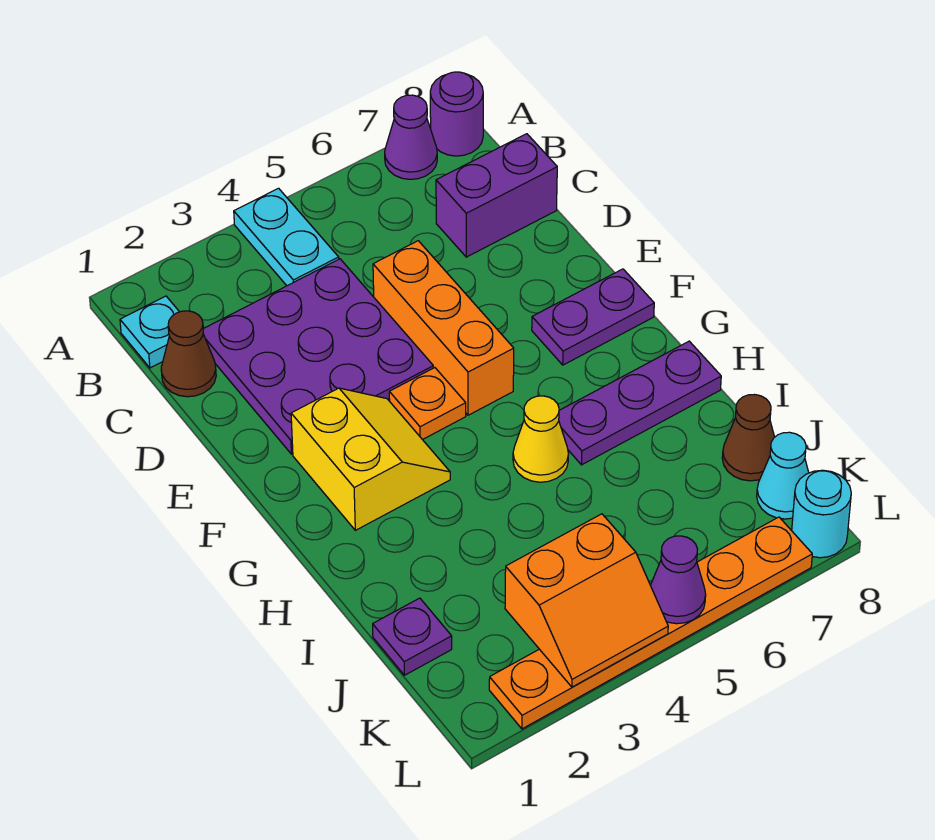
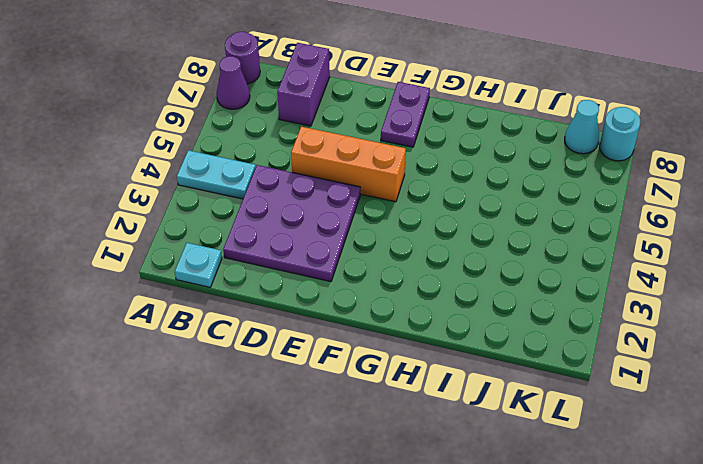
none -> brown 1x1 cone [161,311,216,397]
none -> yellow 2x2 slope [291,388,450,530]
none -> orange 1x1 plate [389,368,466,440]

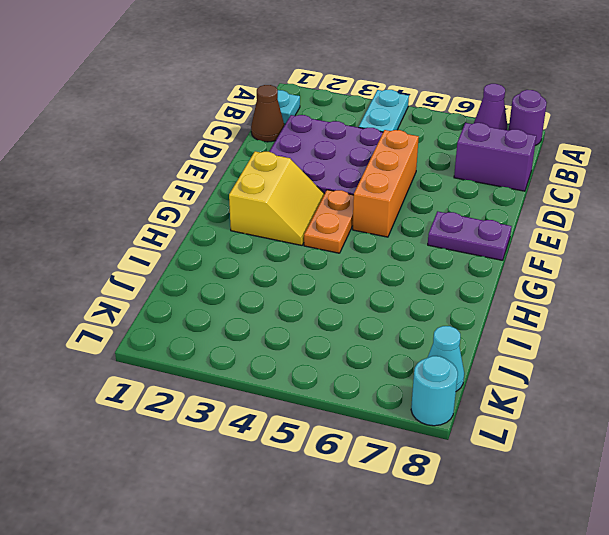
orange 1x2 plate [304,190,354,253] -> orange 1x1 plate [389,368,466,440]
none -> yellow 1x1 cone [513,396,568,482]
none -> purple 1x3 plate [559,341,721,465]
none -> purple 1x1 plate [373,598,452,675]

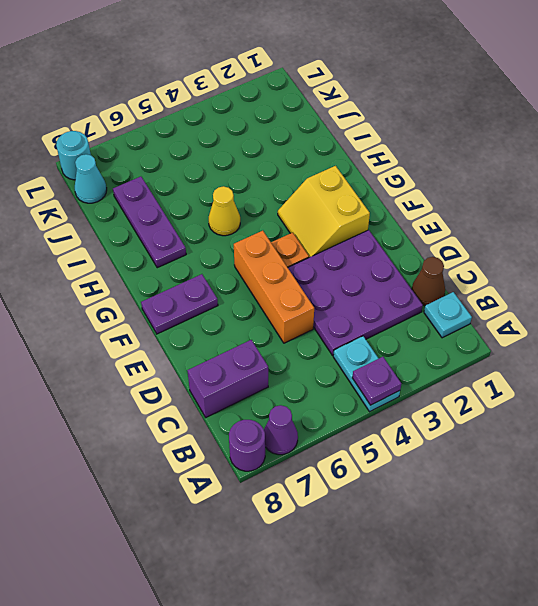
purple 1x1 plate [352,357,402,405] -> purple 1x1 plate moved to [373,598,452,675]
purple 1x3 plate [113,177,186,268] -> purple 1x3 plate turned to [559,341,721,465]
none -> brown 1x1 cone [722,395,774,481]
none -> orange 1x6 plate [489,517,812,729]
none -> orange 2x2 slope [505,514,668,687]

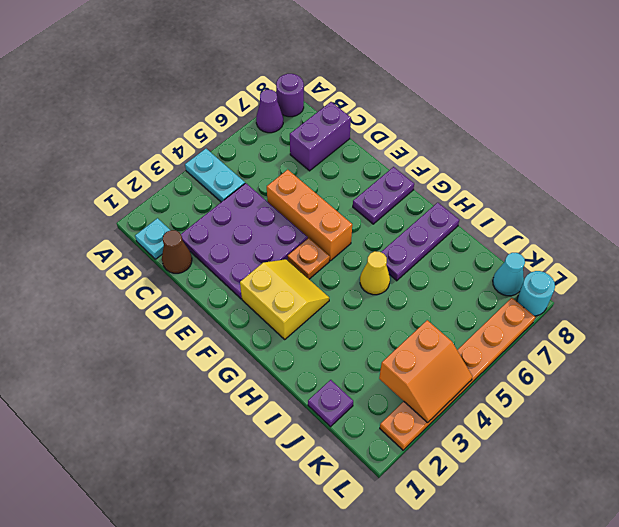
none -> brown 1x1 cone [722,395,774,481]
none -> purple 1x1 cone [650,536,706,624]

